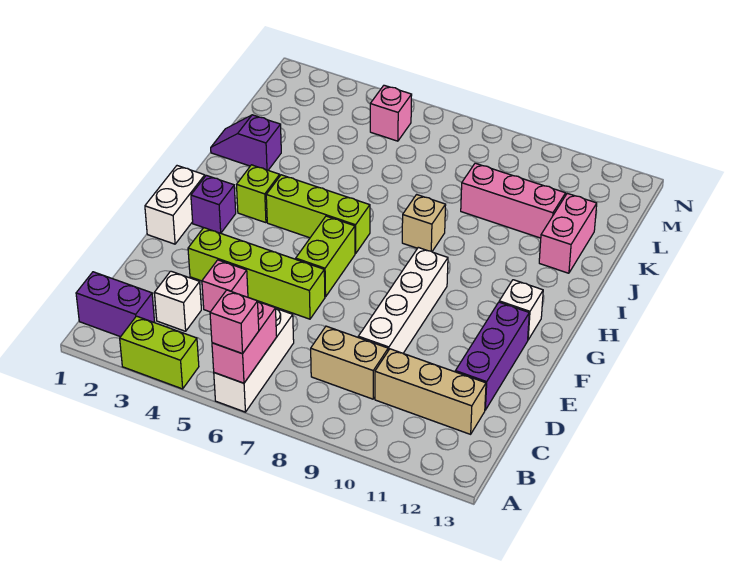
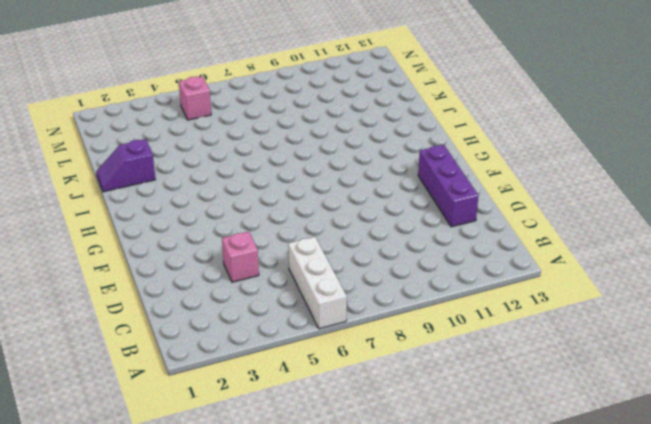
none -> lime 1x2 brick [120,316,199,389]
none -> purple 1x2 brick [76,272,154,337]
none -> white 1x1 brick [154,271,201,331]

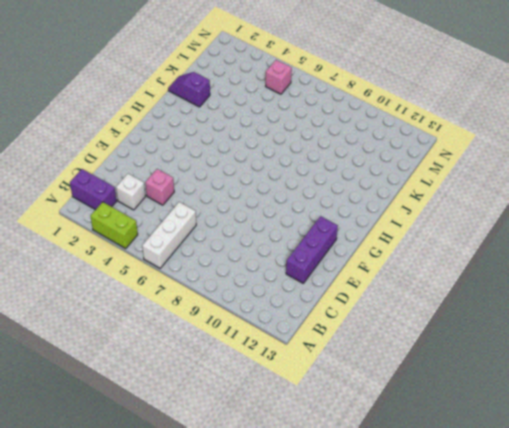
none -> tan 1x2 brick [311,326,388,399]
none -> tan 1x3 brick [375,349,486,434]
none -> white 1x4 brick [358,247,448,353]

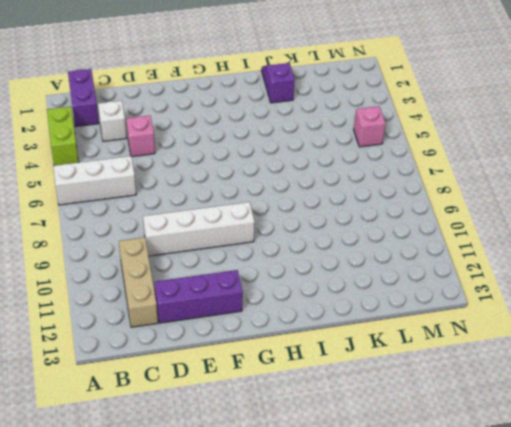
none -> tan 1x2 brick [311,326,388,399]
none -> lime 1x4 brick [188,228,325,319]
none -> white 1x2 brick [145,166,205,244]

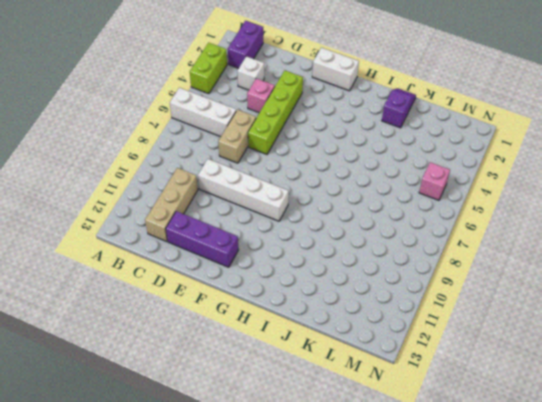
tan 1x2 brick [218,110,256,163] -> tan 1x2 brick moved to [311,326,388,399]
none -> lime 1x2 brick [296,216,355,297]
none -> purple 1x1 brick [191,175,236,233]
none -> white 1x1 brick [499,280,543,340]

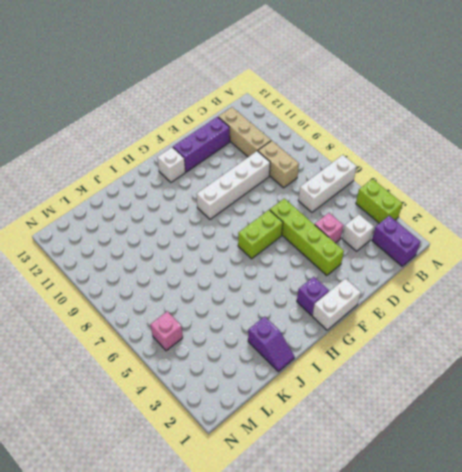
none -> lime 1x1 brick [237,165,280,223]
none -> lime 1x3 brick [266,175,370,253]
none -> tan 1x1 brick [402,195,446,252]

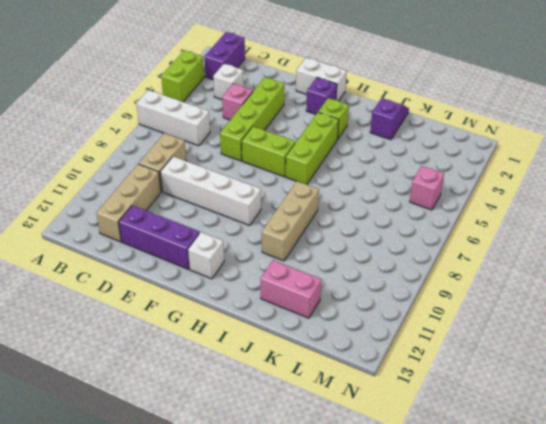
tan 1x3 brick [262,181,319,261] -> tan 1x1 brick [402,195,446,252]
none -> pink 1x3 brick [461,163,566,238]
none -> pink 1x2 brick [212,302,277,383]
none -> pink 1x1 brick [210,290,259,354]

